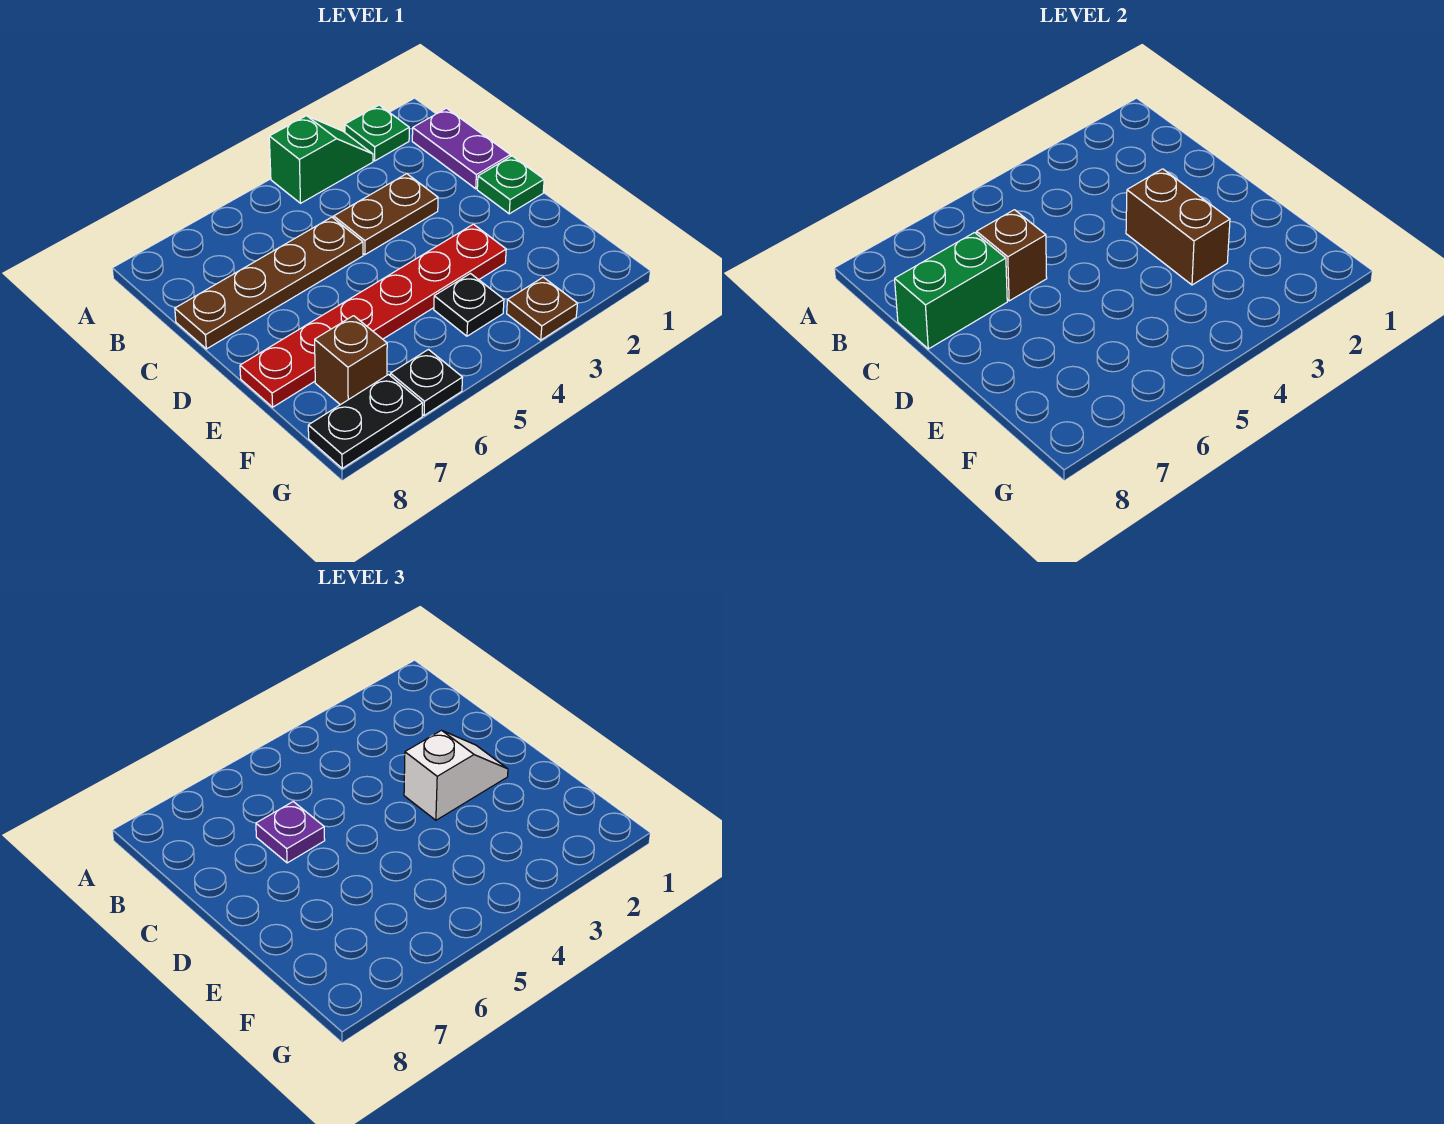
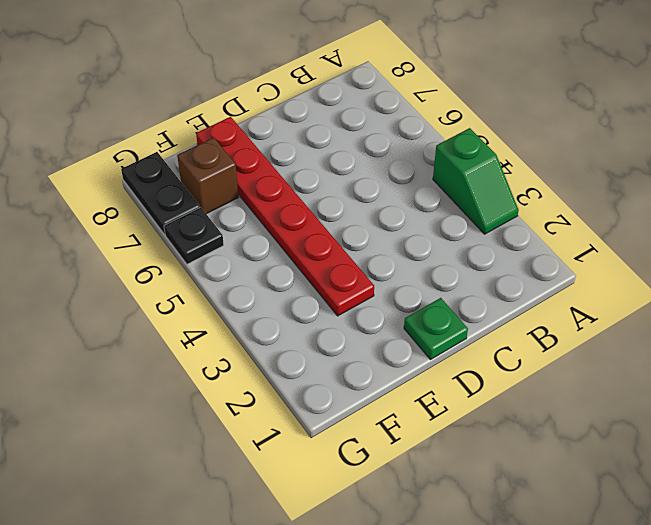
none -> green 1x1 plate [345,105,409,161]
none -> purple 1x2 plate [412,108,510,189]
none -> brown 1x2 plate [334,174,438,255]

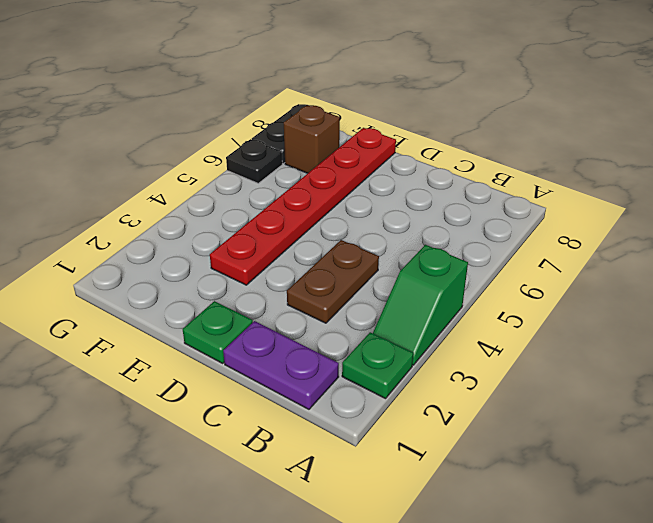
none -> brown 1x4 plate [175,217,363,349]
none -> black 1x1 plate [434,274,504,336]
none -> brown 1x1 plate [507,277,577,340]

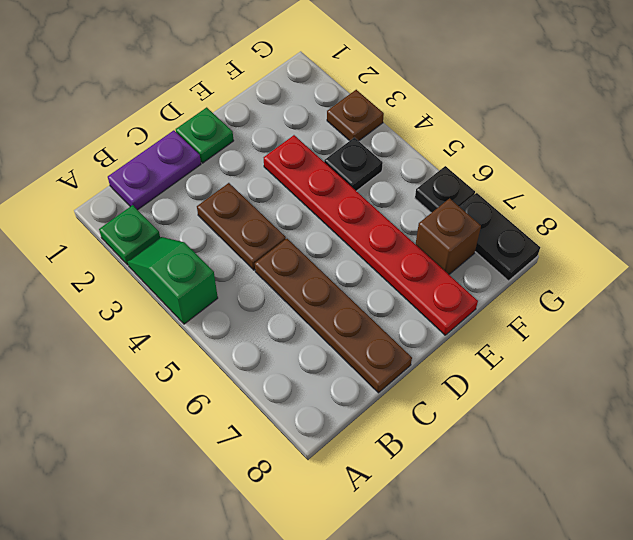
none -> brown 1x1 brick [977,210,1047,301]
none -> green 1x2 brick [895,233,1007,349]
none -> brown 1x2 brick [1126,169,1230,285]

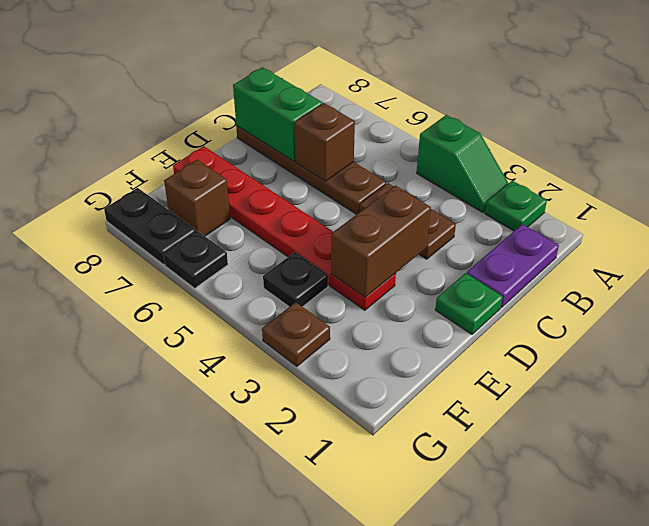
none -> purple 1x1 plate [256,802,325,863]
none -> white 1x2 slope [404,730,508,820]

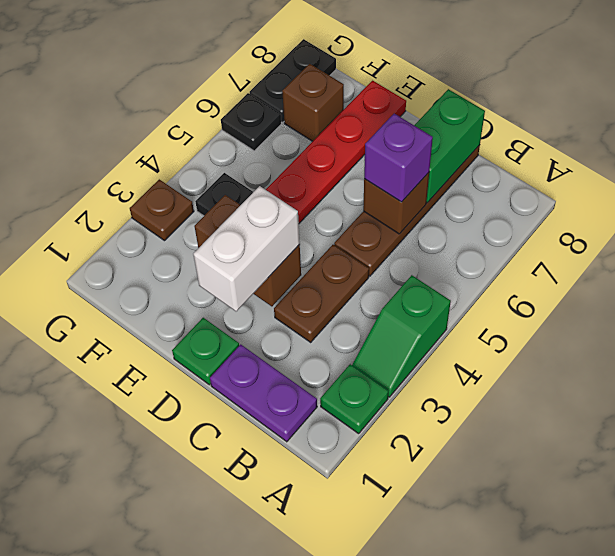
purple 1x1 brick [364,114,433,202] -> purple 1x1 plate [256,802,325,863]
white 1x2 brick [193,186,300,311] -> white 1x2 slope [404,730,508,820]

